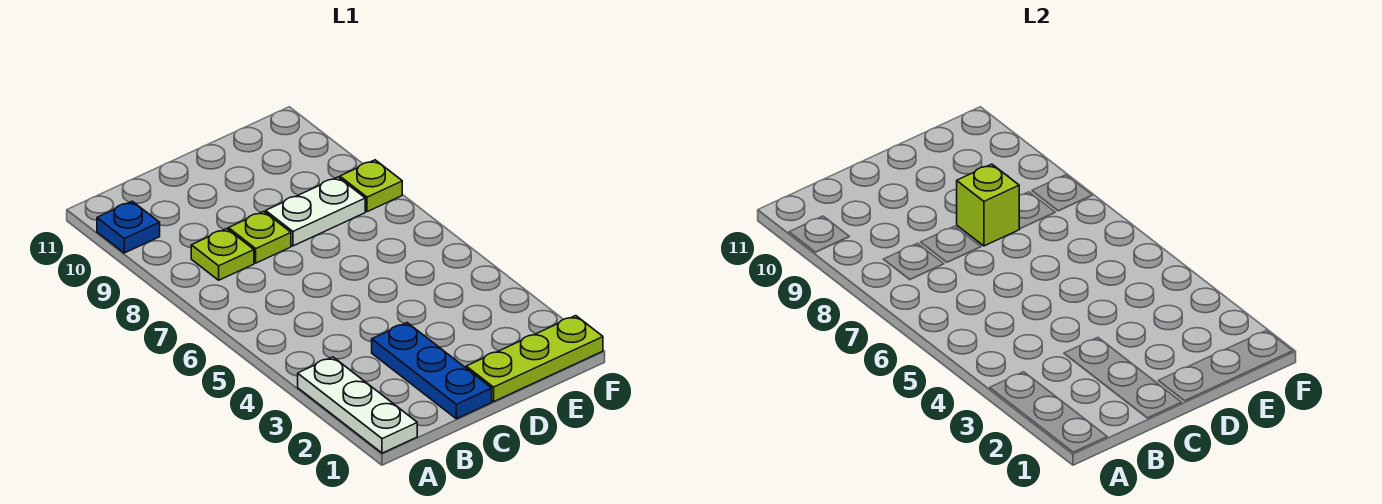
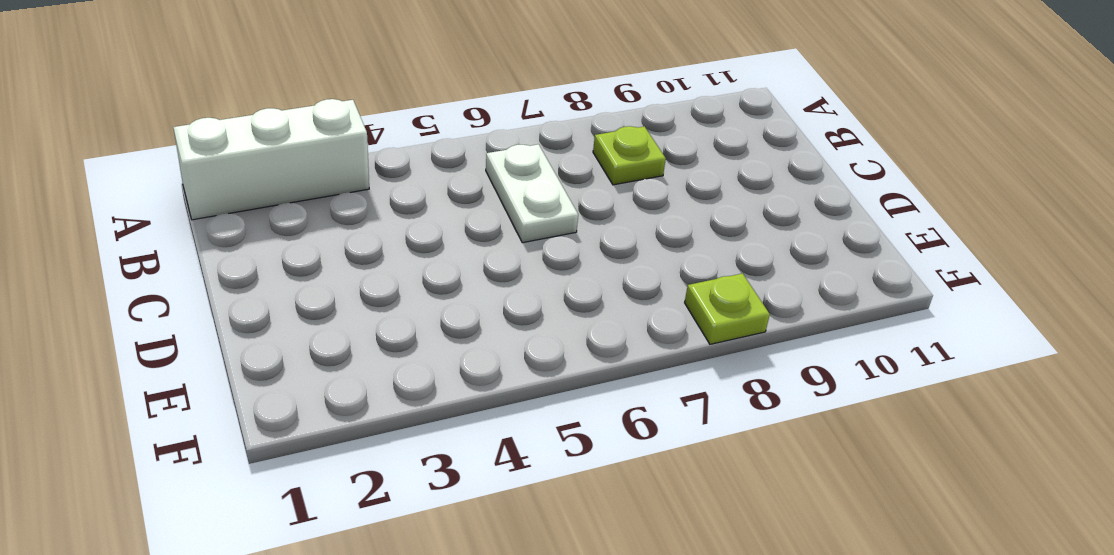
white 1x3 brick [173,99,369,220] -> white 1x3 plate [298,357,417,453]
white 1x2 plate [486,144,578,243] -> white 1x2 plate moved to [266,177,365,246]
none -> blue 1x1 plate [97,201,160,253]
none -> blue 1x3 plate [372,323,492,419]

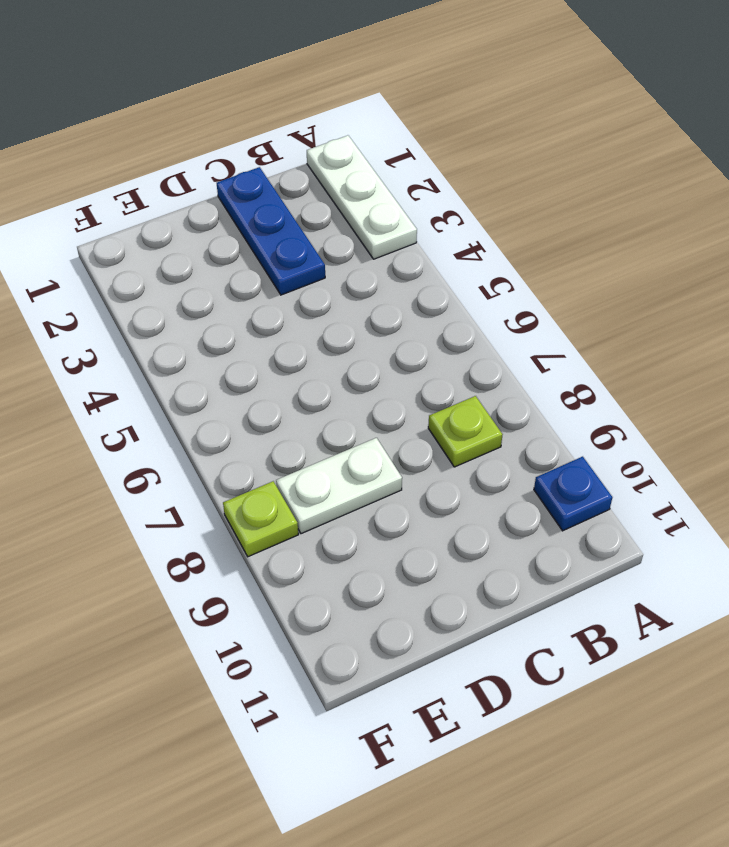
none -> lime 1x1 plate [228,211,291,263]
none -> lime 1x3 plate [466,316,603,402]

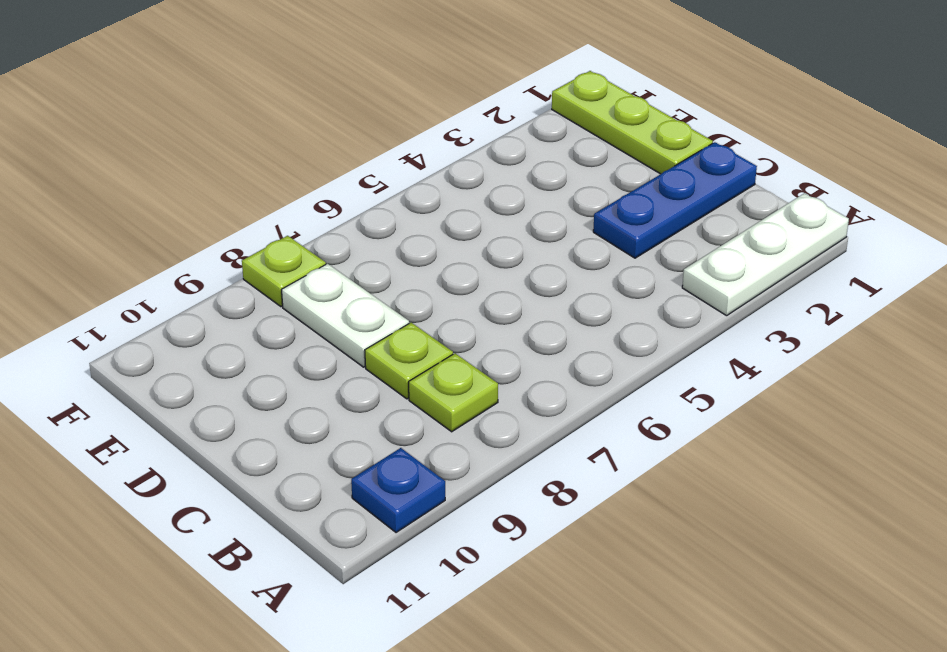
none -> lime 1x1 brick [957,164,1019,246]

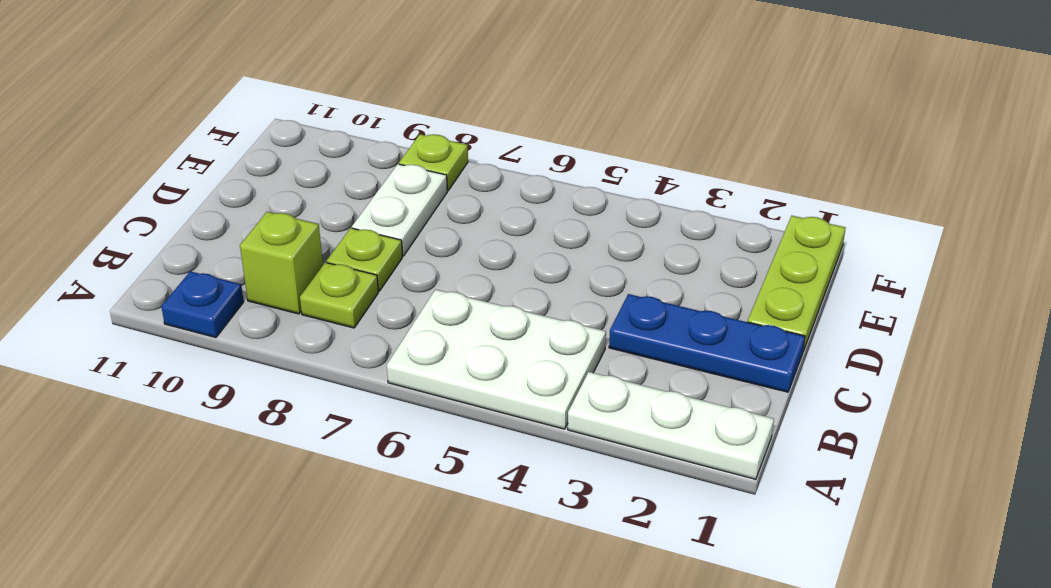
white 2x3 plate [387,289,606,429] -> none
lime 1x1 brick [240,212,323,314] -> lime 1x1 brick moved to [957,164,1019,246]

